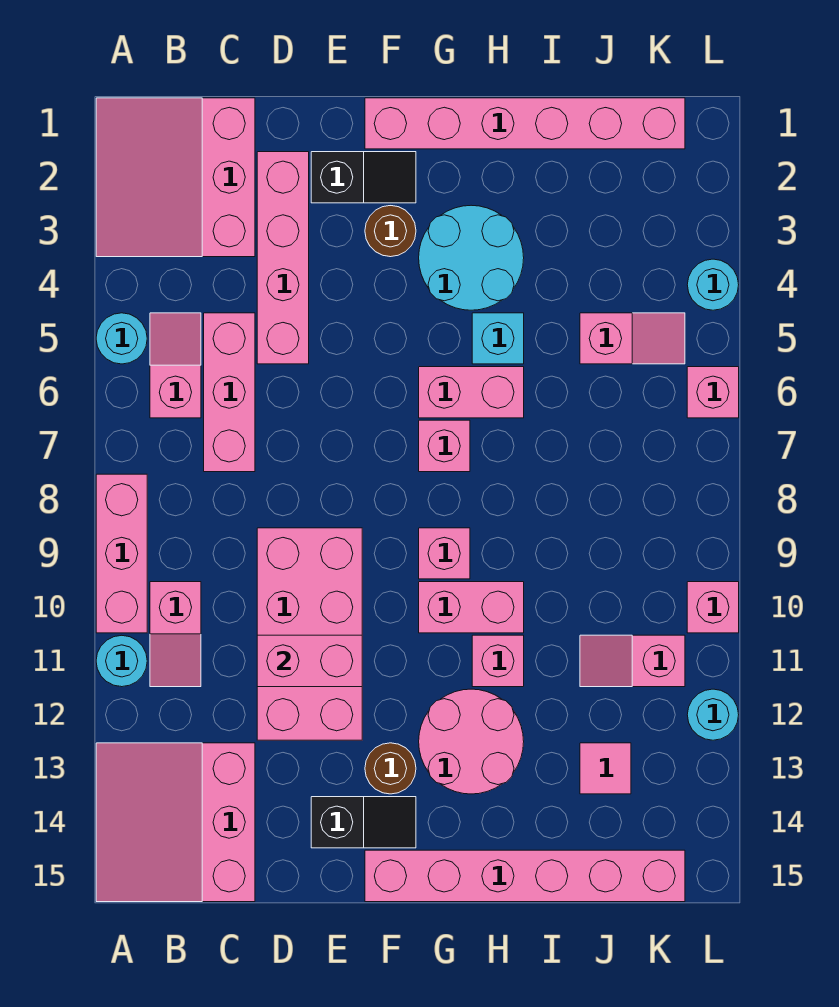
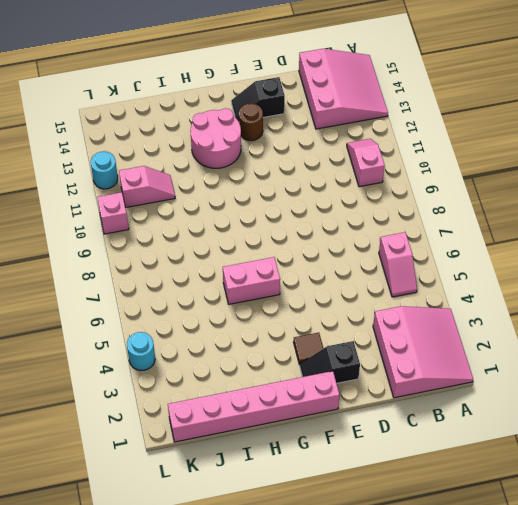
brown 1x1 tile [294,333,323,365] -> brown 1x1 round brick [365,206,416,257]
none -> cyan 1x1 round brick [96,313,147,364]
none -> pink 1x3 brick [96,474,147,633]
none -> cyan 1x1 round brick [96,635,147,687]
none -> pink 1x3 brick [204,313,255,472]

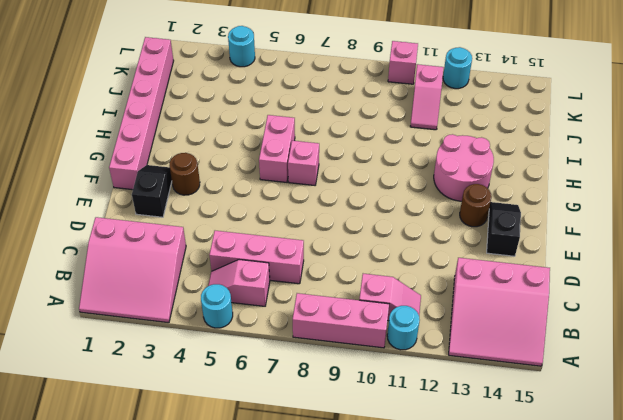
none -> pink 1x4 brick [257,152,309,364]
none -> pink 2x4 brick [257,528,362,740]
none -> pink 1x6 brick [365,850,685,902]
none -> cyan 2x2 round brick [419,205,524,310]

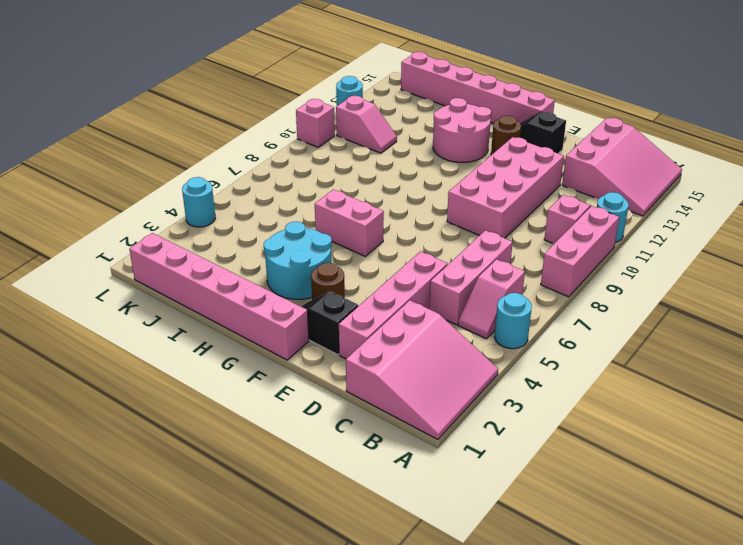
none -> pink 1x1 brick [419,420,470,472]
none -> pink 1x1 brick [419,528,470,579]
none -> pink 1x2 brick [419,582,524,633]
none -> cyan 1x1 brick [472,313,524,364]

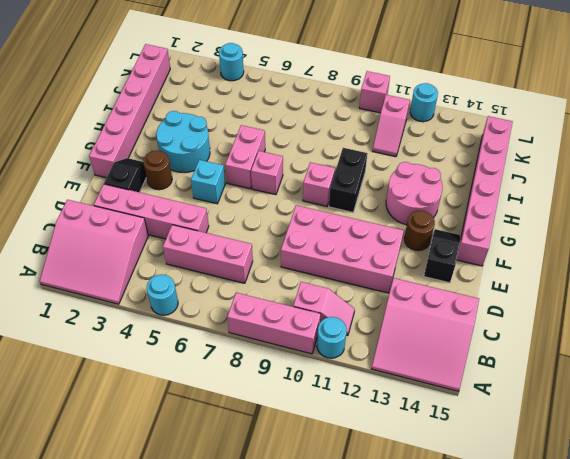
cyan 1x1 brick [191,160,225,204] -> cyan 1x1 brick moved to [472,313,524,364]
black 1x2 brick [329,148,367,212] -> pink 1x2 brick [419,582,524,633]
none -> pink 1x2 slope [150,313,201,418]
none -> pink 1x1 brick [472,635,524,687]
none -> pink 1x2 slope [580,313,685,364]
none -> pink 1x1 tile [580,743,631,794]

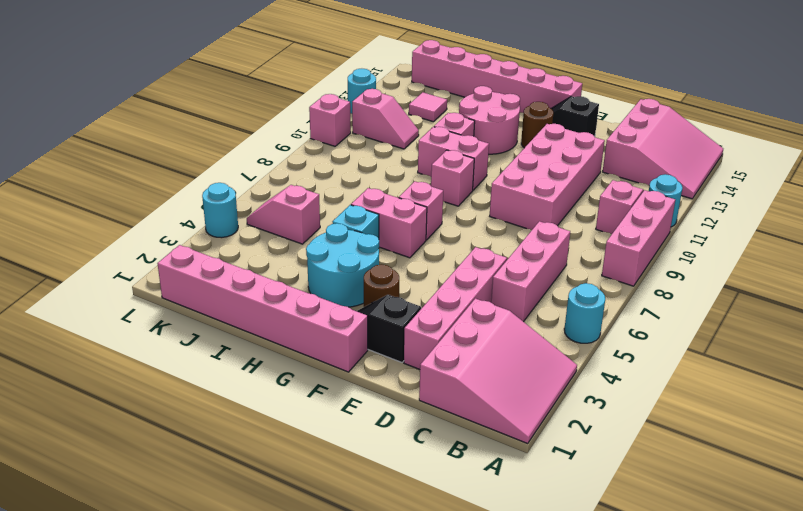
none -> pink 1x2 slope [150,313,201,418]
none -> pink 1x1 brick [687,367,739,418]
none -> pink 1x2 brick [257,635,362,687]

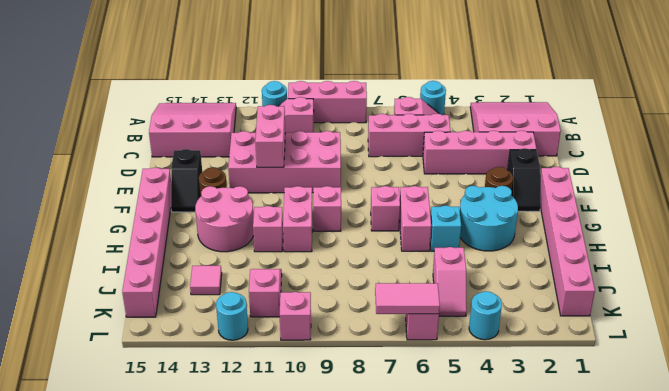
pink 1x2 tile [375,283,440,314] -> none

